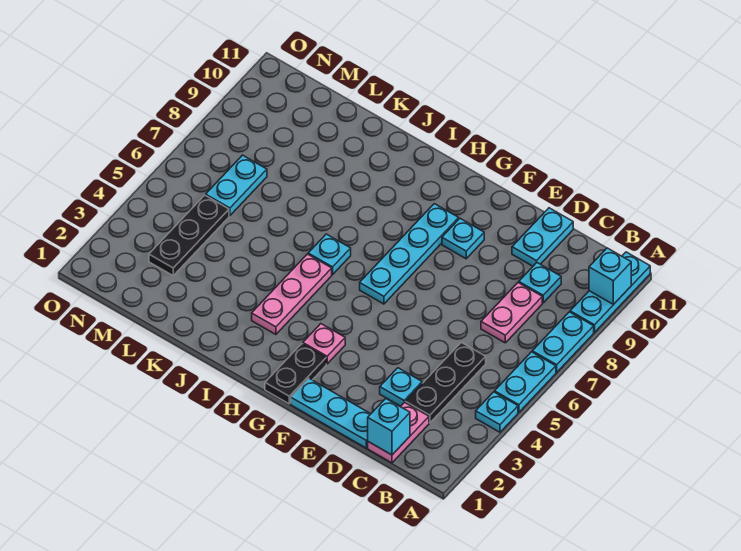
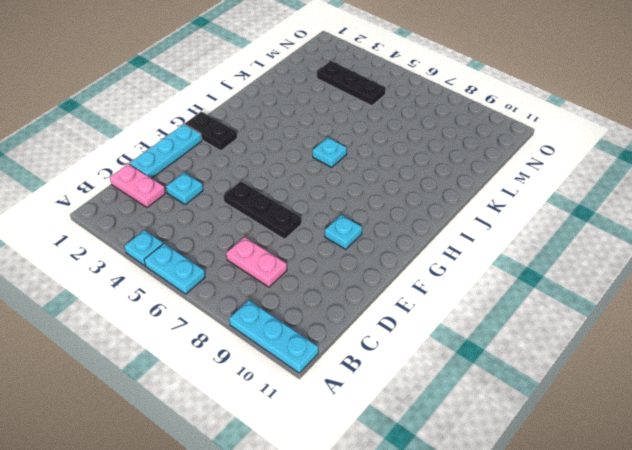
black 1x3 plate [224,181,301,239] -> black 1x3 plate moved to [405,342,486,423]
none -> cyan 1x2 plate [532,312,594,372]
none -> cyan 1x1 plate [519,263,561,303]
none -> cyan 1x2 plate [512,208,573,266]

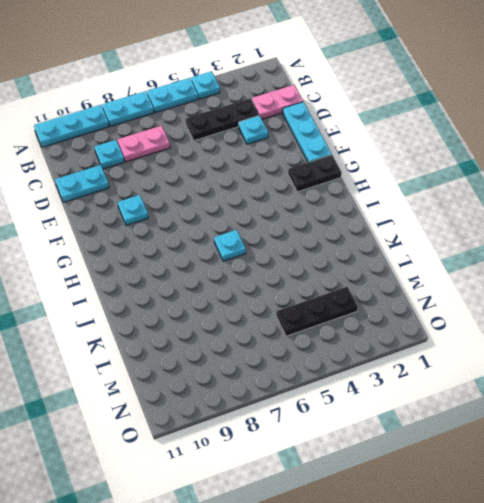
none -> pink 1x1 plate [303,324,345,364]
none -> cyan 1x4 plate [360,204,459,304]
none -> pink 1x3 plate [252,254,332,334]

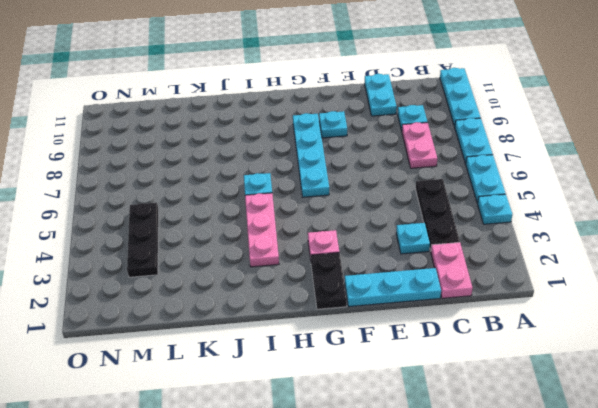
none -> cyan 1x2 plate [206,155,267,216]
none -> cyan 1x1 brick [589,248,631,304]
none -> cyan 1x1 brick [368,399,410,455]

